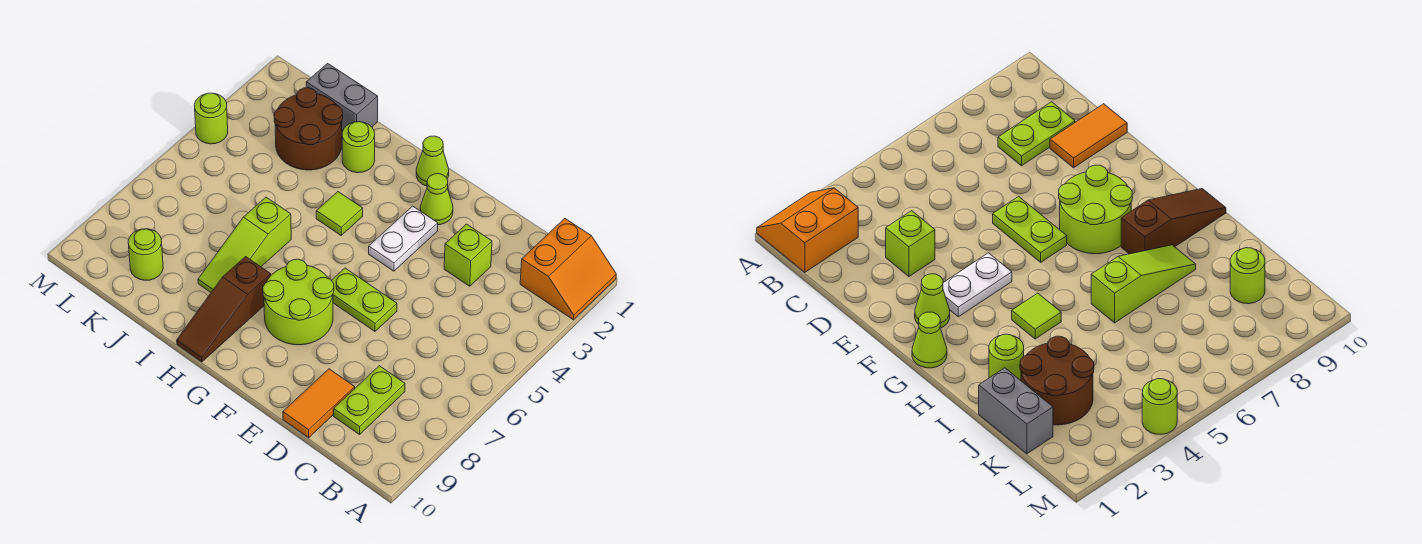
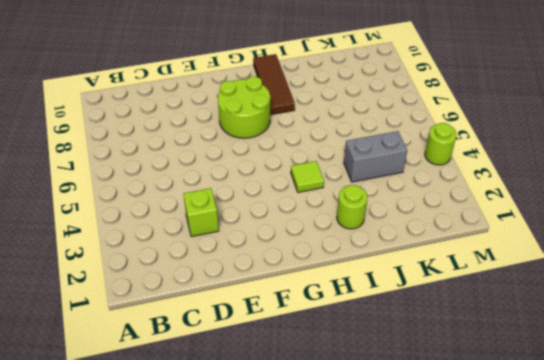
brown 1x3 tile [253,54,295,115] -> brown 1x3 slope [177,257,271,362]
grey 1x2 brick [344,131,407,182] -> grey 1x2 brick moved to [306,64,378,132]
none -> orange 2x2 slope [520,219,616,320]
none -> lime 1x2 plate [334,366,405,435]
none -> orange 1x2 tile [283,369,355,438]

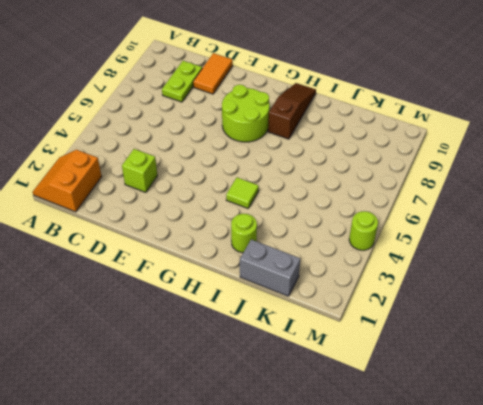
none -> lime 1x2 plate [331,268,397,331]
none -> lime 1x1 cone [420,174,453,225]
none -> white 1x2 plate [369,206,438,271]

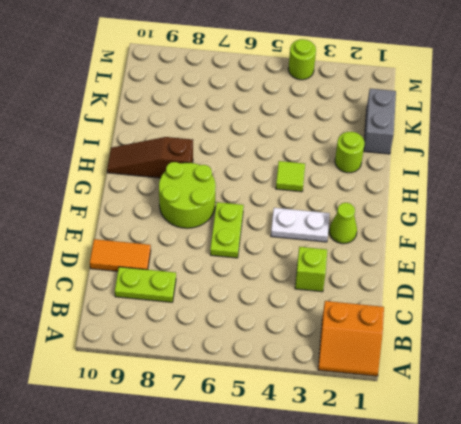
none -> lime 1x1 cone [416,136,449,186]
none -> lime 1x3 slope [198,197,291,292]
none -> brown 2x2 round brick [274,88,343,170]

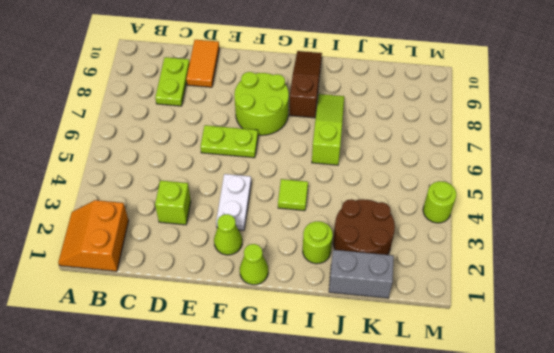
none -> lime 1x1 round brick [128,229,163,280]

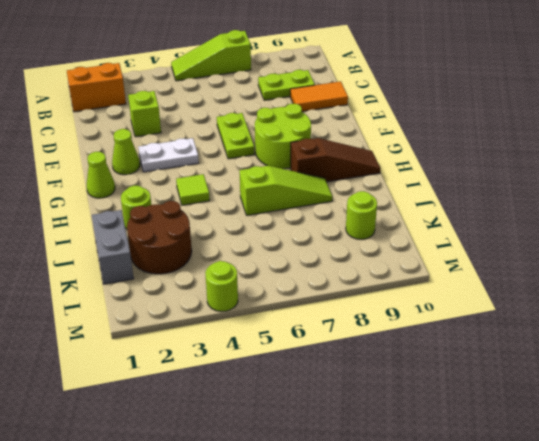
lime 1x3 slope [171,30,251,81] -> none

